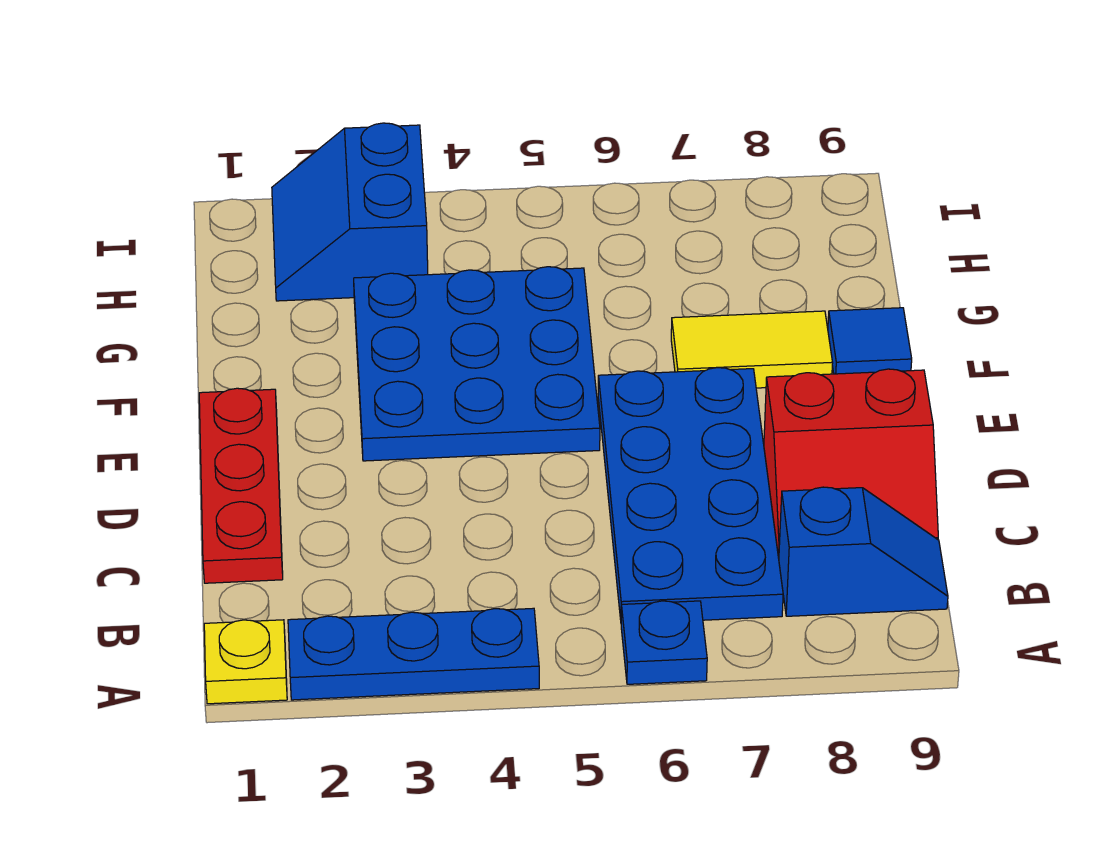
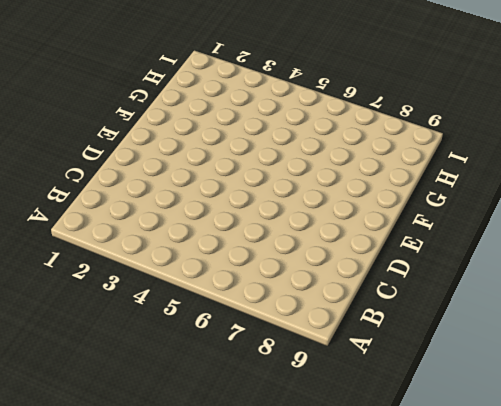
none -> yellow 1x1 plate [204,620,287,704]
none -> blue 1x3 plate [288,608,539,700]

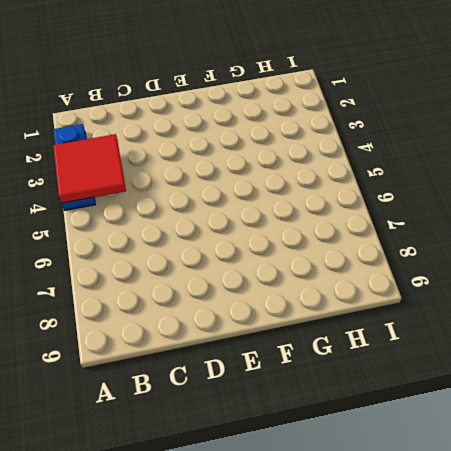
red 2x2 tile [53,134,126,203] -> none
none -> yellow 1x1 plate [204,620,287,704]
none -> blue 1x1 plate [621,601,707,684]

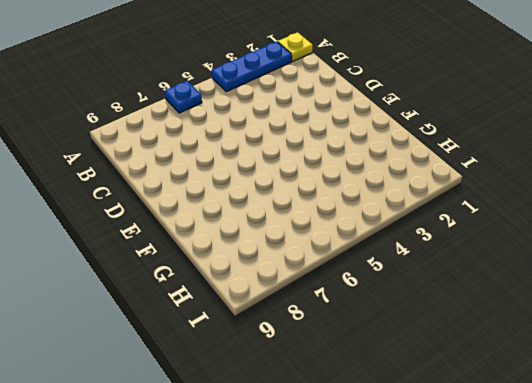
none -> blue 2x4 plate [598,368,783,620]
none -> blue 1x2 slope [779,487,948,616]

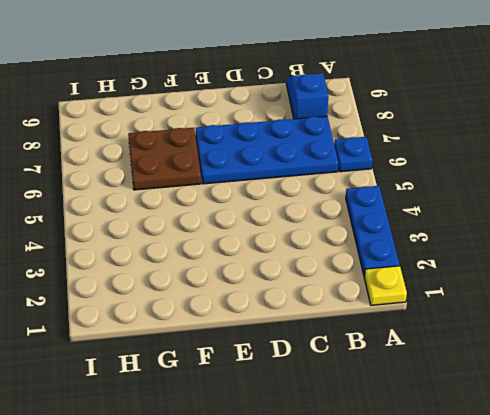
brown 2x2 plate [128,128,201,190] -> yellow 1x2 tile [671,311,833,388]
none -> red 1x3 plate [199,388,283,583]
none -> red 2x2 slope [764,369,938,557]

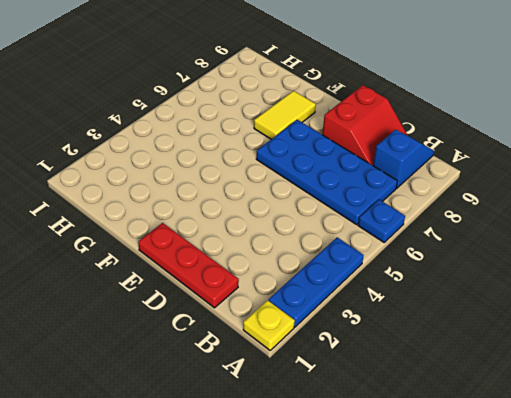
none -> blue 3x3 plate [354,267,600,461]
none -> blue 1x1 tile [828,308,912,374]

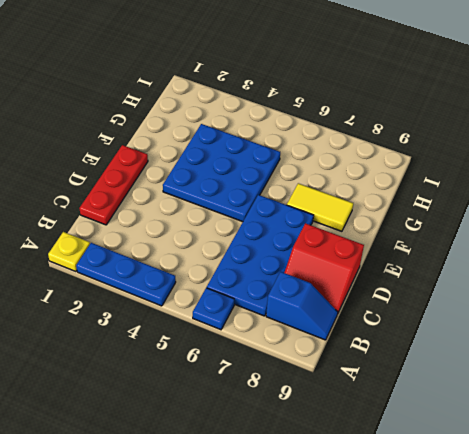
none -> blue 1x1 tile [828,308,912,374]
none -> blue 2x2 slope [272,123,428,301]

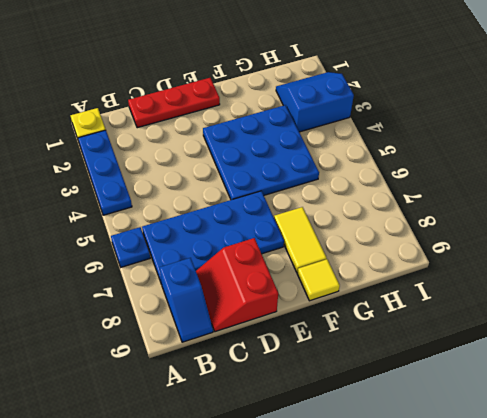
yellow 1x1 tile [298,259,340,301] -> blue 1x1 tile [828,308,912,374]

